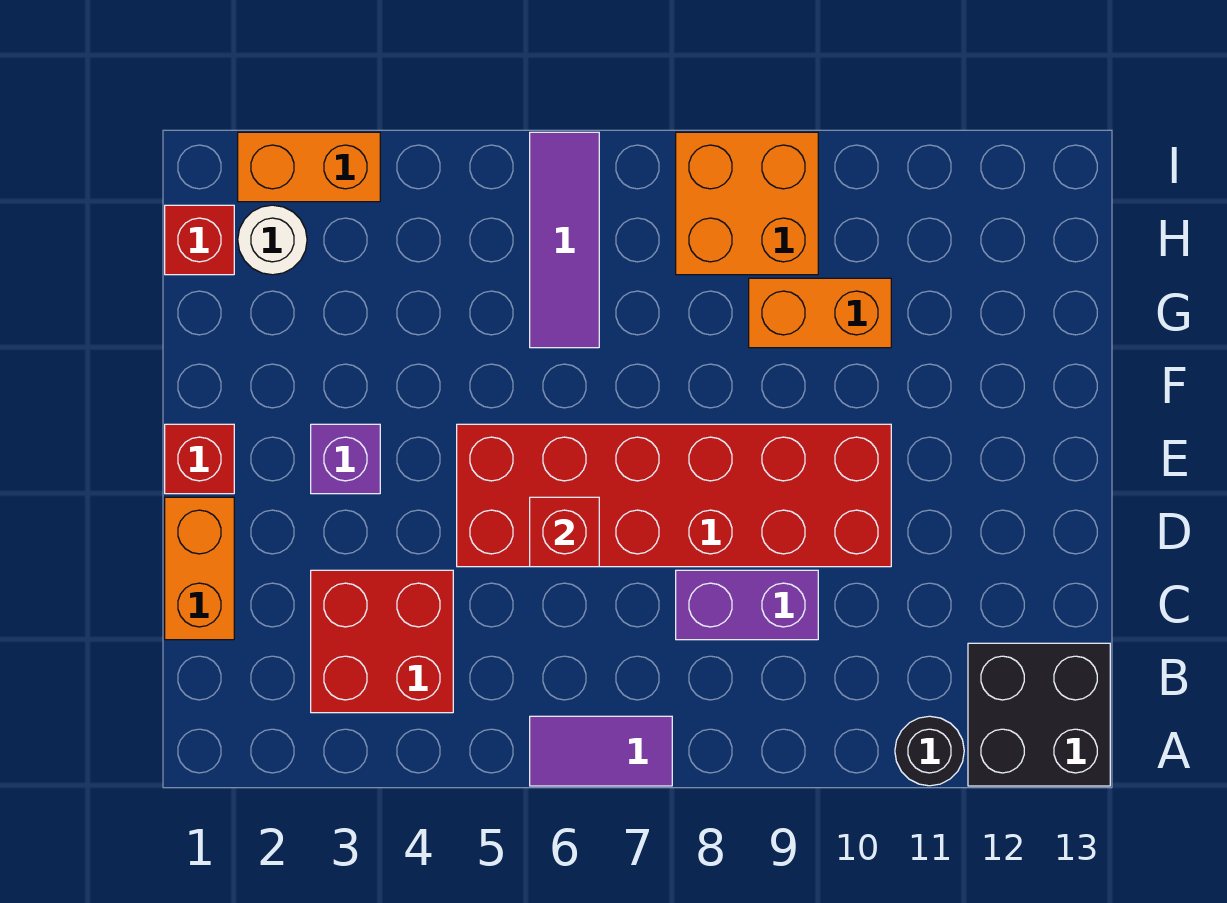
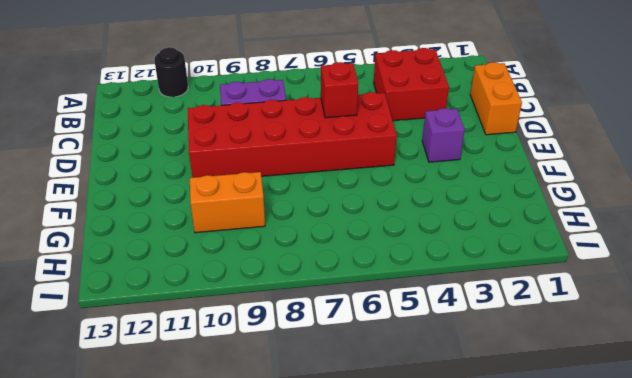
none -> purple 1x2 tile [530,716,672,786]
none -> black 2x2 brick [968,643,1110,786]
none -> red 1x1 brick [165,424,234,494]

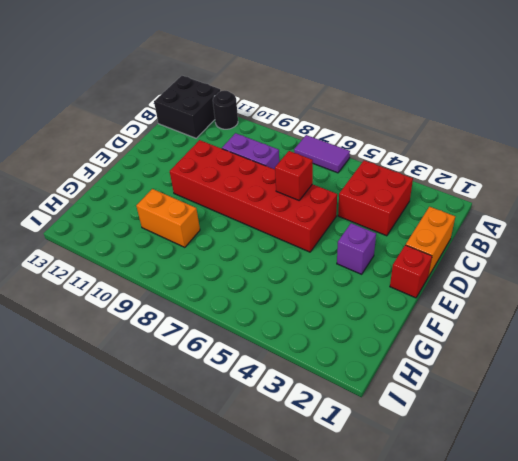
none -> purple 1x3 tile [530,132,599,348]
none -> red 1x1 brick [165,205,234,275]
none -> white 1x1 round brick [238,205,307,275]

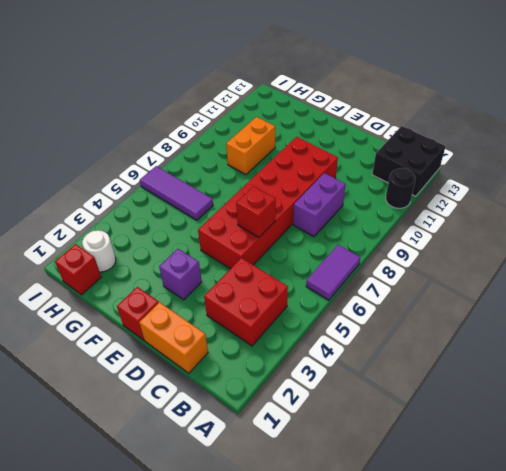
none -> orange 2x2 brick [676,132,818,275]
none -> orange 1x2 brick [238,132,380,202]

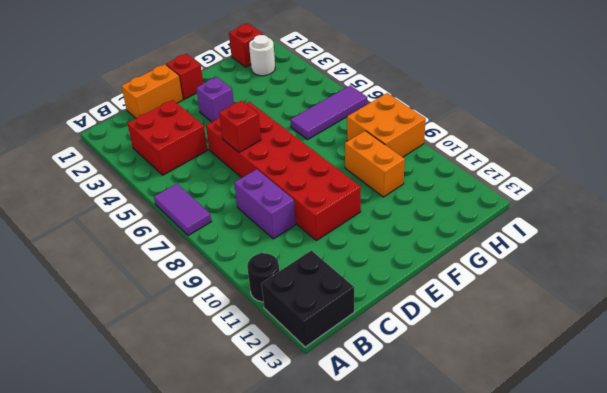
none -> orange 1x2 brick [238,132,380,202]

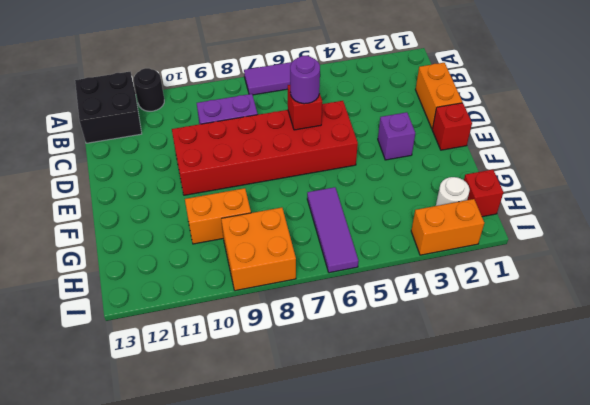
purple 1x1 round brick [290,56,320,104] -> none
none -> red 2x2 brick [311,570,453,713]

